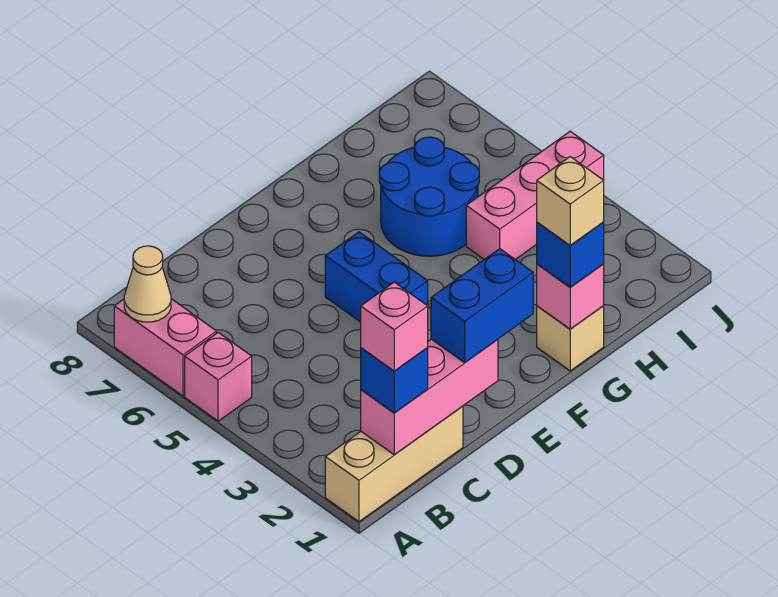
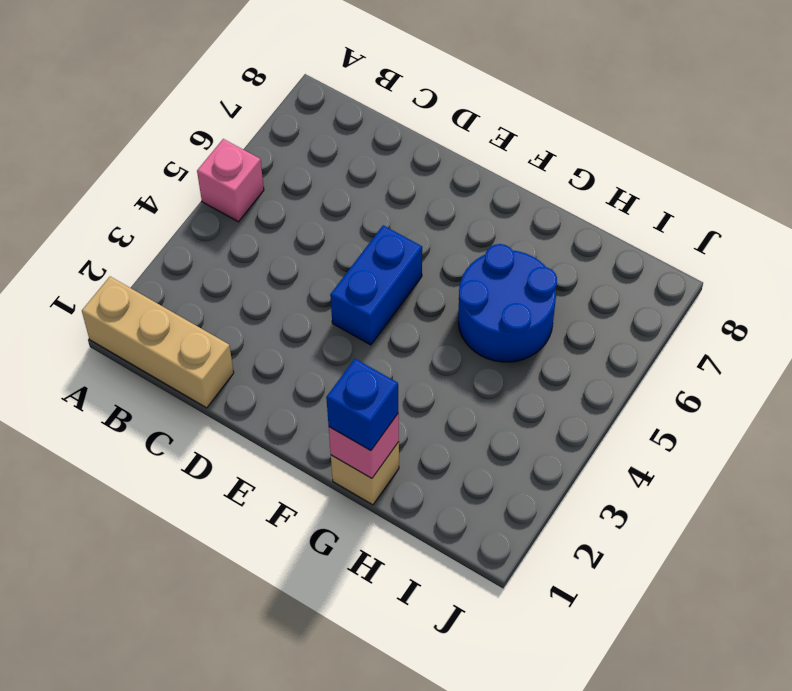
none -> pink 1x2 brick [114,299,216,396]
none -> pink 1x3 brick [466,131,604,259]
none -> tan 1x1 cone [124,246,171,322]

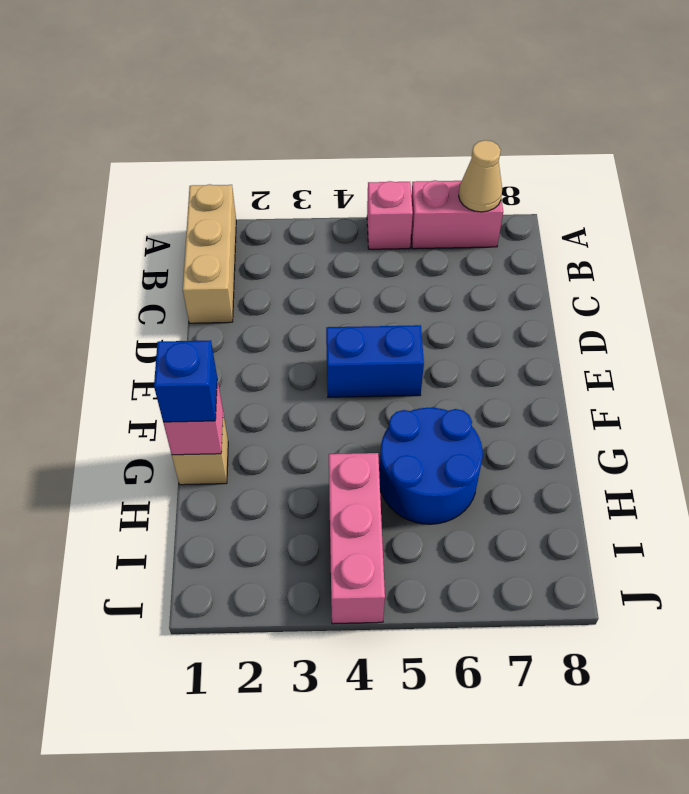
none -> pink 1x3 brick [361,339,498,455]
none -> blue 1x1 brick [361,348,428,413]
none -> blue 1x2 brick [431,249,533,363]

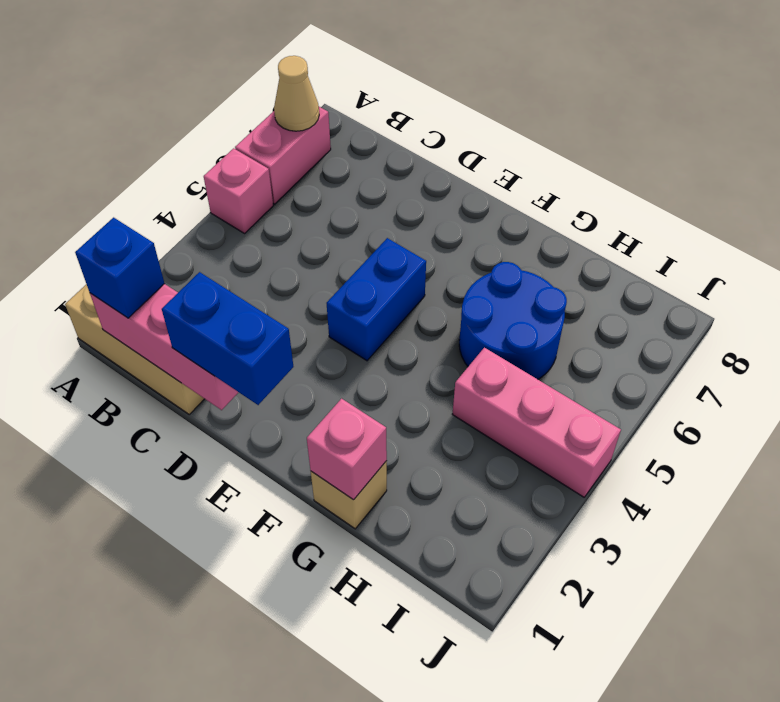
none -> blue 1x1 brick [537,222,604,287]
none -> pink 1x1 brick [361,282,428,371]
none -> tan 1x1 brick [537,157,604,245]

